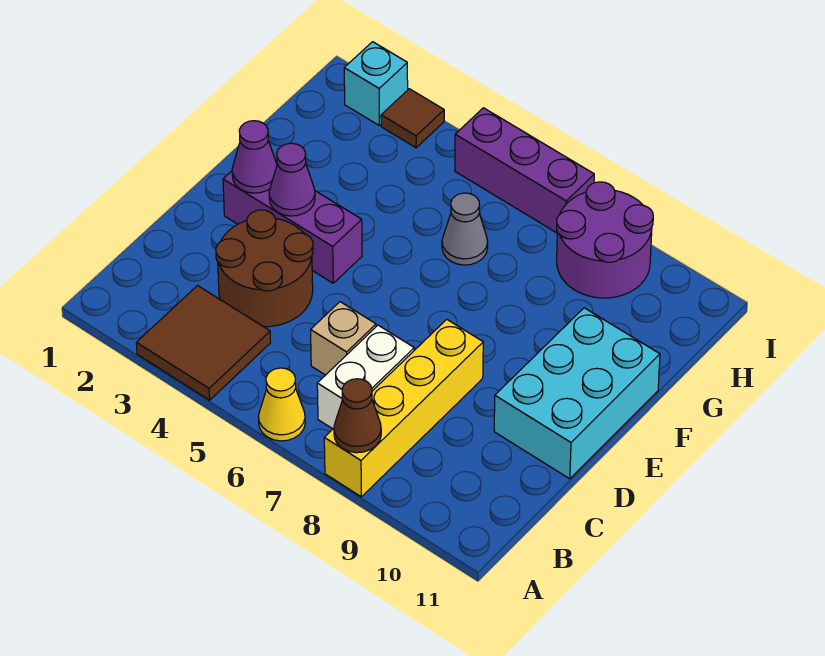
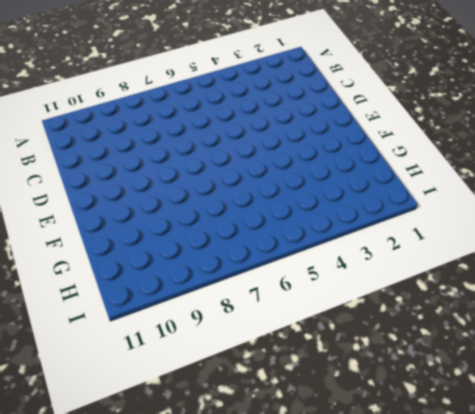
none -> brown 2x2 tile [136,286,271,400]
none -> yellow 1x1 cone [258,368,305,441]
none -> yellow 1x4 brick [324,320,483,497]

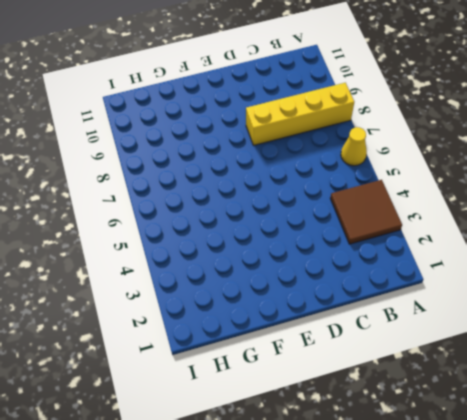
none -> white 1x2 brick [317,325,414,429]
none -> brown 2x2 round brick [216,210,313,327]
none -> tan 1x1 brick [311,302,376,375]

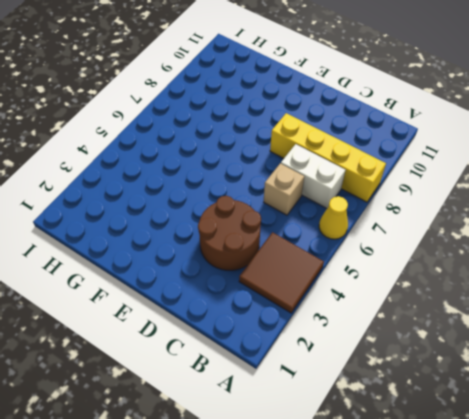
none -> cyan 2x3 brick [494,308,660,479]
none -> purple 1x3 brick [223,171,362,283]
none -> grey 1x1 cone [442,193,488,265]

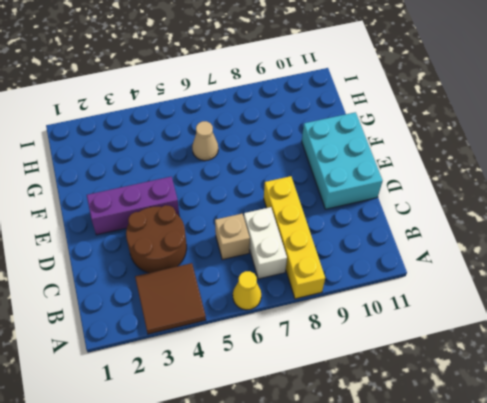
tan 1x1 cone [192,121,218,161] -> grey 1x1 cone [442,193,488,265]
none -> purple 2x2 round brick [557,182,653,298]
none -> cyan 1x1 brick [344,42,408,125]
none -> brown 1x1 tile [381,89,444,148]

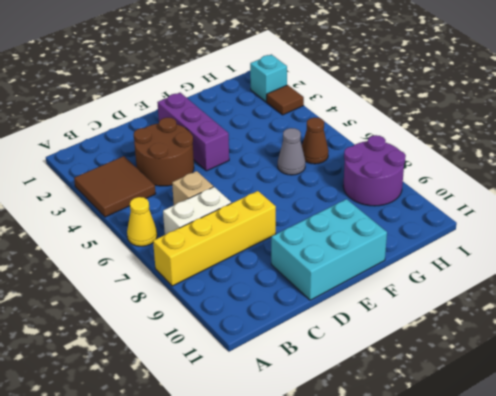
brown 1x1 cone [302,117,329,164] -> brown 1x1 cone moved to [334,379,381,453]
none -> purple 1x3 brick [455,108,594,233]
none -> purple 1x1 cone [232,121,277,193]
none -> purple 1x1 cone [269,143,315,216]

